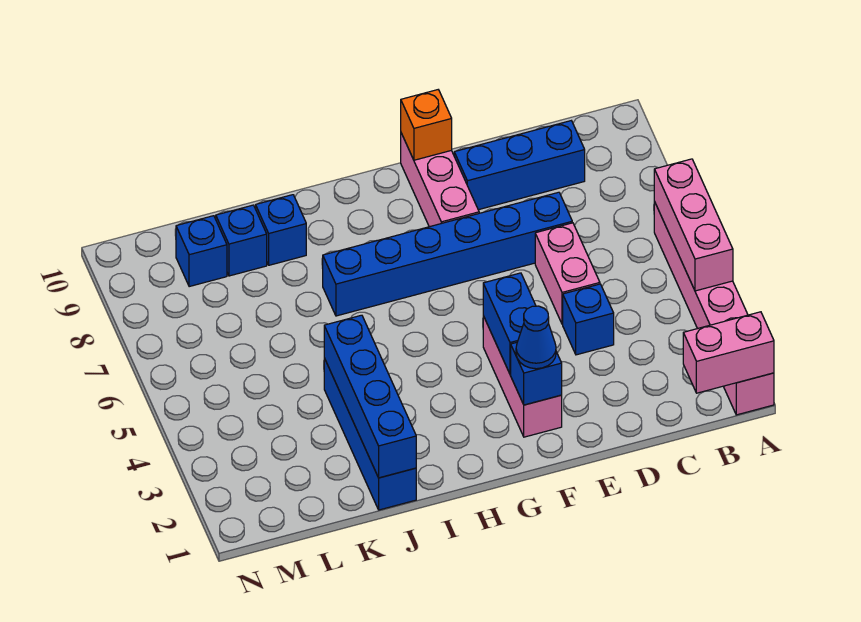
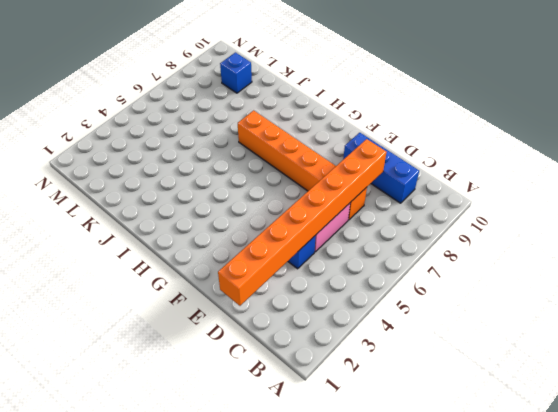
orange 1x8 brick [218,139,387,306] -> none
orange 1x6 brick [238,110,367,220] -> blue 1x6 brick [323,192,572,316]
none -> pink 1x6 brick [654,202,774,415]
none -> pink 1x3 brick [483,316,562,437]
none -> pink 1x3 brick [401,133,479,227]

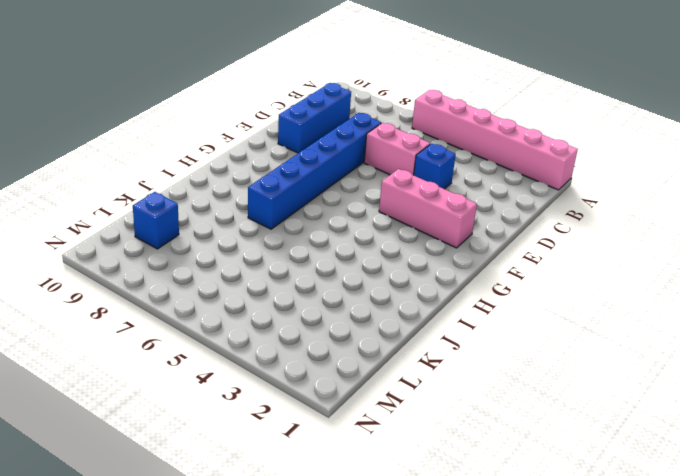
none -> pink 1x3 brick [401,133,479,227]
none -> blue 1x4 brick [324,358,416,510]
none -> blue 1x1 brick [256,195,306,265]

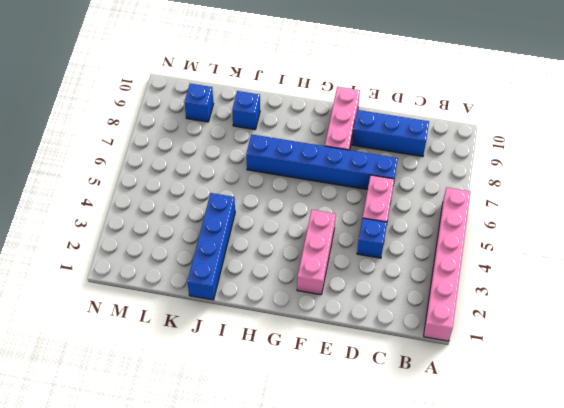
none -> blue 1x1 brick [216,205,267,276]
none -> pink 1x2 brick [683,312,774,393]
none -> pink 1x3 brick [654,159,733,291]

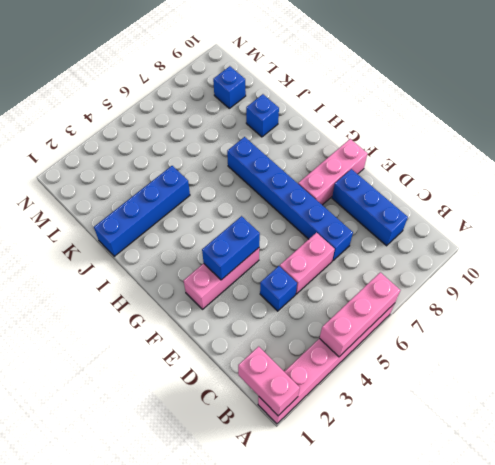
none -> blue 1x1 brick [216,205,267,276]
none -> blue 1x1 brick [511,343,562,405]
none -> orange 1x1 brick [401,90,452,160]

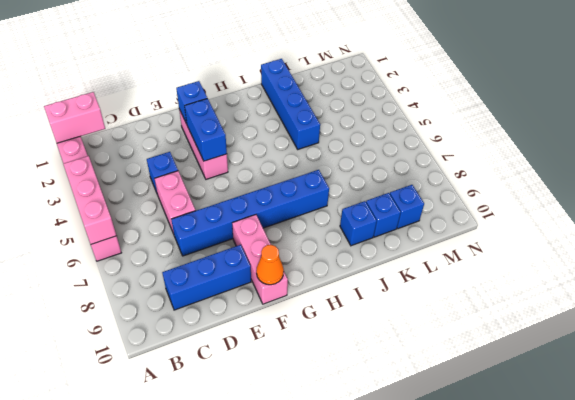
orange 1x1 cone [256,245,284,285] -> orange 1x1 brick [401,90,452,160]
none -> blue 1x4 brick [324,315,416,478]
none -> blue 1x1 cone [516,306,556,369]

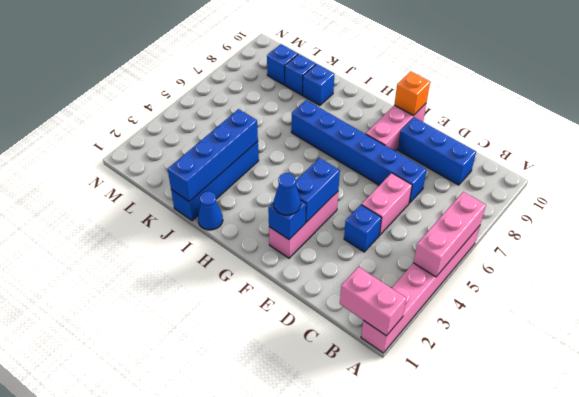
blue 1x1 cone [198,191,223,230] -> none

